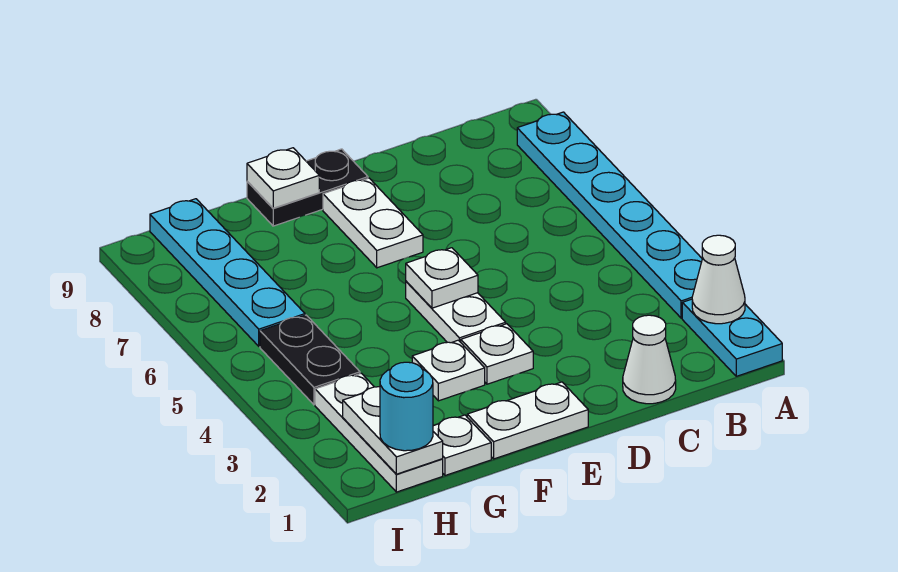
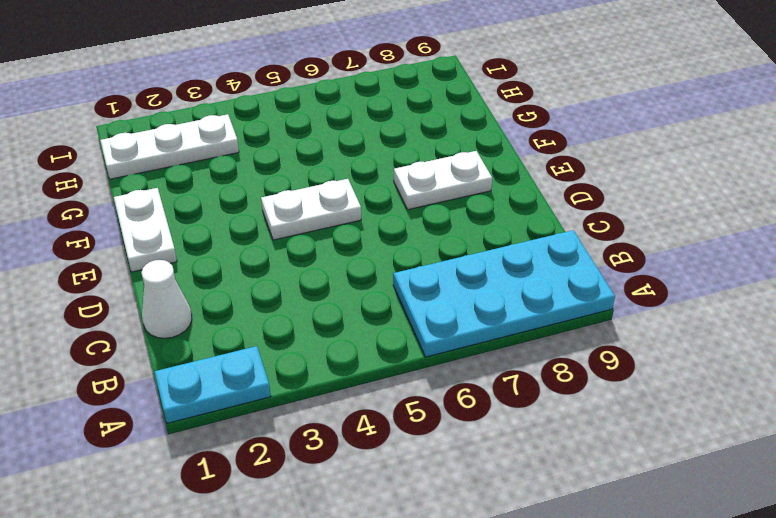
cyan 2x4 plate [393,230,615,357] -> cyan 1x6 plate [517,112,702,318]
none -> white 1x1 plate [461,324,533,384]
none -> black 1x2 plate [247,149,368,226]
none -> white 1x1 plate [412,340,485,401]

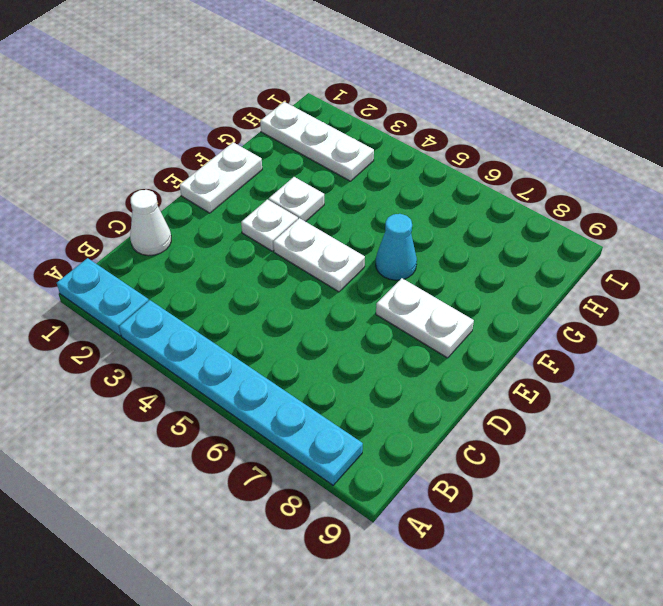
cyan 1x1 cone [376,214,417,280] -> none
none -> black 1x2 plate [247,149,368,226]
none -> white 1x1 plate [433,415,491,476]
none -> black 1x2 plate [260,315,360,405]

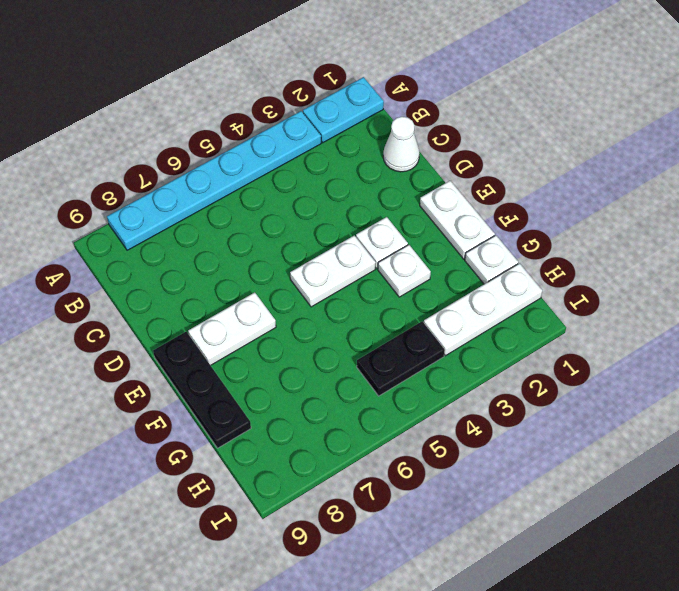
black 1x3 plate [153,332,251,448] -> black 1x2 plate [247,149,368,226]
none -> cyan 1x4 plate [150,199,305,346]
none -> white 1x1 cone [692,235,745,324]
none -> white 1x1 plate [406,248,478,308]

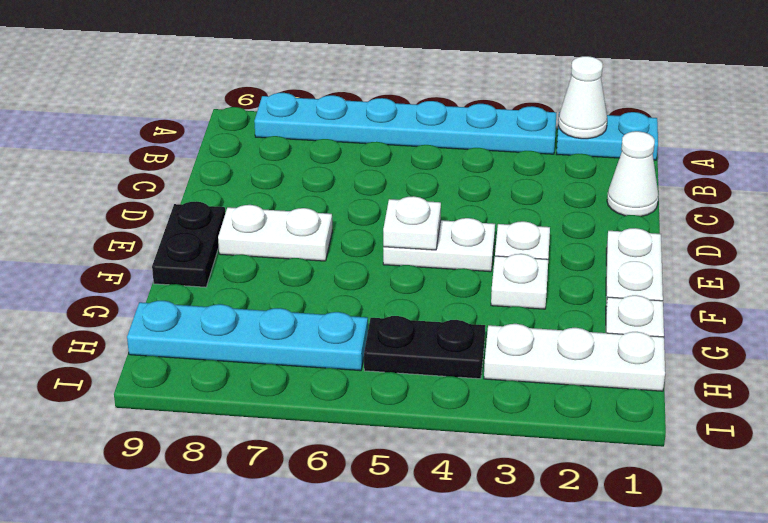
none -> white 1x1 plate [247,148,319,208]
none -> white 1x2 plate [343,387,443,474]
none -> cyan 1x1 round brick [380,362,433,451]

